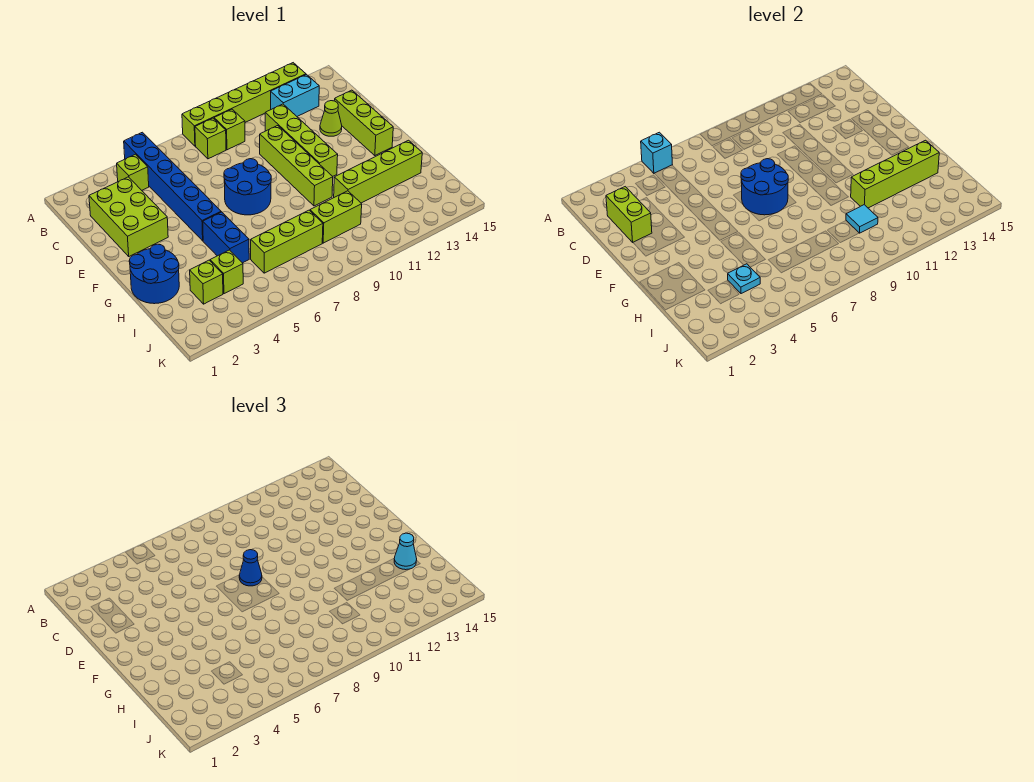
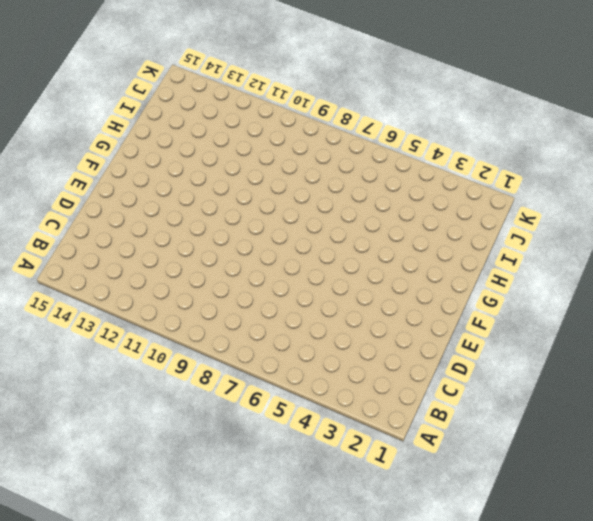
none -> blue 1x6 brick [124,132,221,241]
none -> lime 1x6 brick [182,63,306,146]
none -> lime 1x1 brick [117,154,149,190]

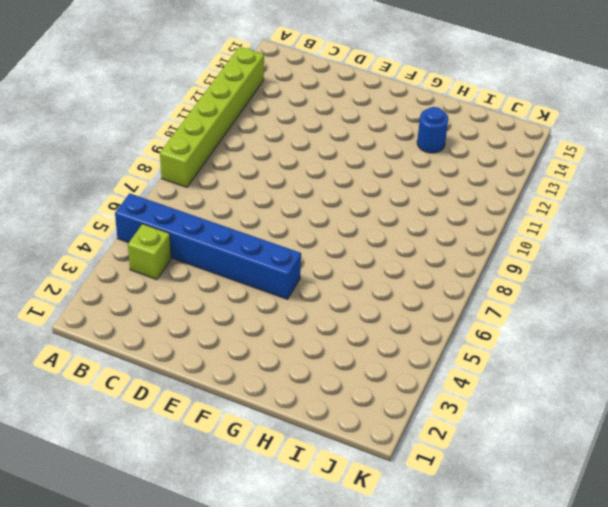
blue 1x1 round brick [417,107,448,153] -> lime 1x4 brick [334,140,422,203]
none -> lime 1x1 brick [195,118,226,159]
none -> lime 1x1 brick [214,109,245,150]
none -> cyan 1x2 brick [271,75,319,116]

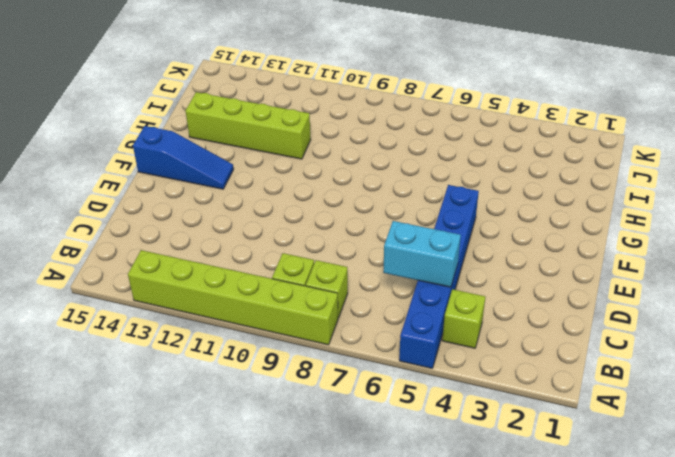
cyan 1x2 brick [383,221,461,287] -> cyan 1x2 brick moved to [271,75,319,116]
blue 1x3 slope [133,126,234,189] -> lime 1x3 brick [334,90,393,156]
none -> lime 2x3 brick [89,177,168,256]
none -> lime 1x4 brick [265,104,338,176]
none -> lime 1x4 brick [260,126,333,206]

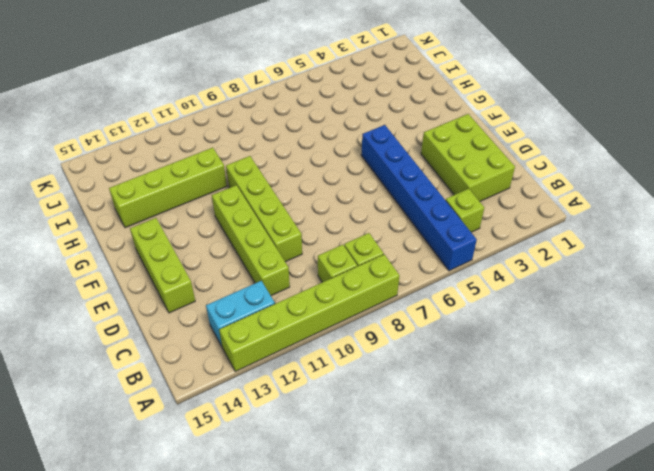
none -> lime 1x1 cone [320,101,342,136]
none -> blue 2x2 round brick [224,159,271,215]
none -> blue 2x2 round brick [129,244,179,304]

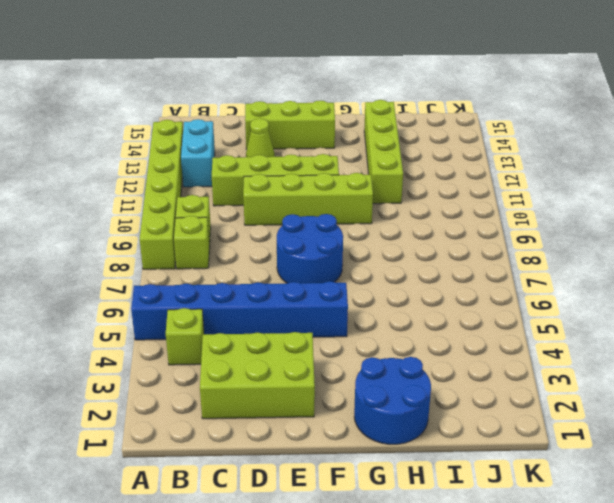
none -> blue 1x2 brick [203,212,249,263]
none -> lime 1x1 brick [190,260,223,304]
none -> lime 1x1 brick [210,250,243,294]

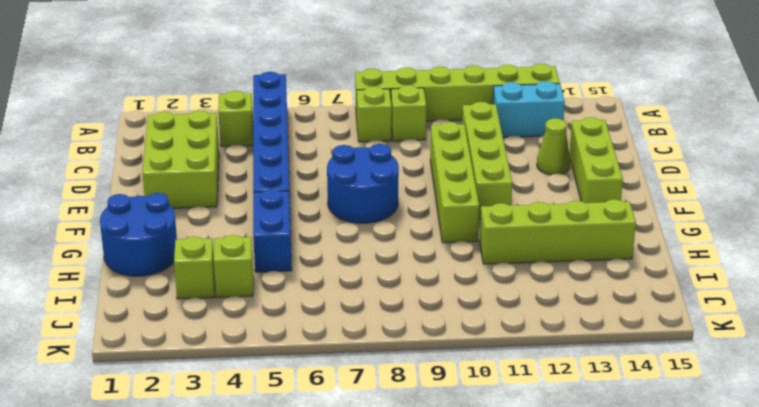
none -> lime 1x3 brick [251,210,323,273]
none -> lime 1x2 brick [310,191,362,243]
none -> cyan 1x1 brick [641,132,672,173]

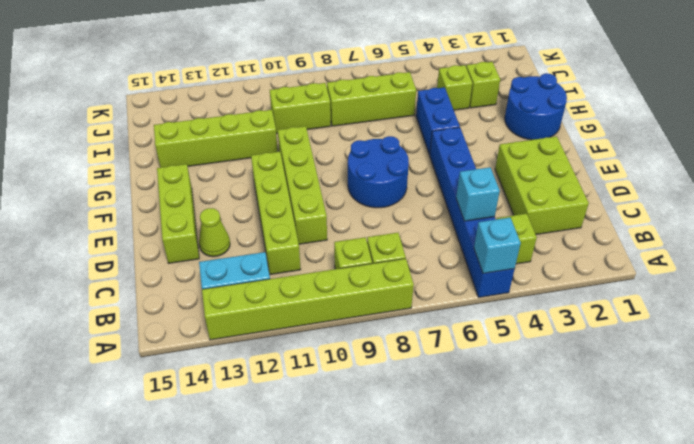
cyan 1x1 brick [456,167,500,221] -> none
none -> lime 1x2 brick [606,187,652,242]
none -> blue 2x2 round brick [741,159,788,215]
none -> lime 1x4 brick [851,140,939,208]

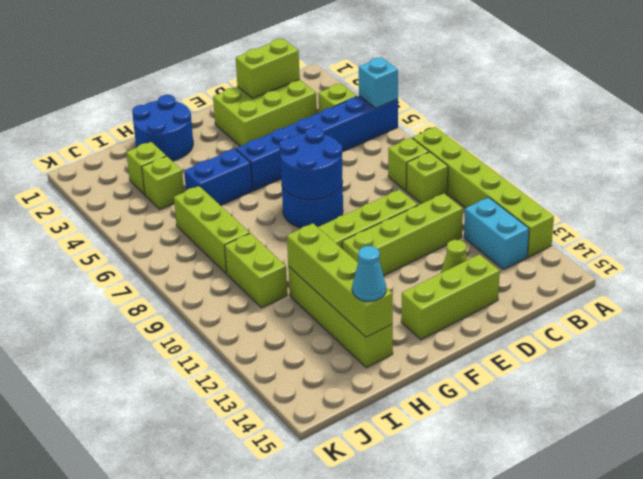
none -> cyan 1x1 plate [728,264,760,294]
none -> cyan 1x1 tile [846,205,878,233]
none -> blue 1x1 cone [239,550,262,586]

